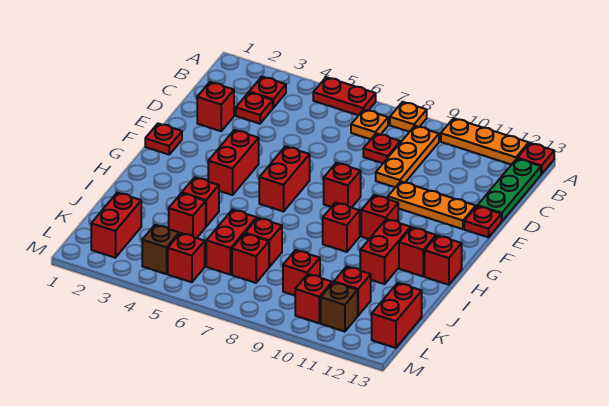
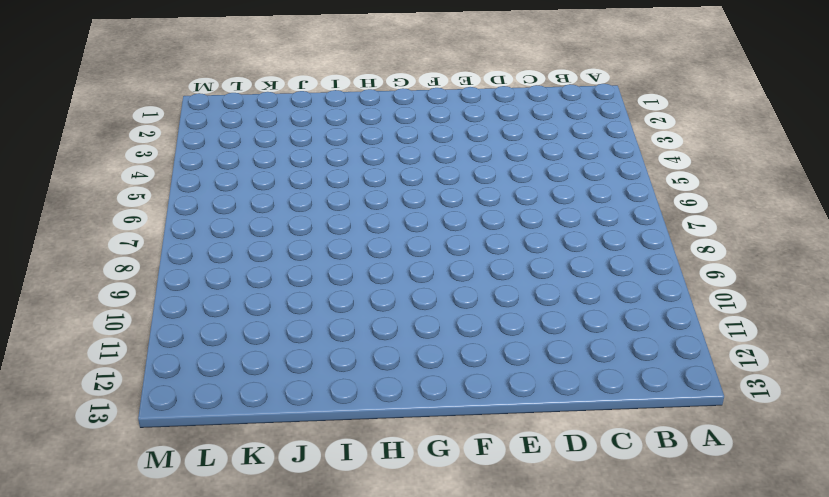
none -> red 1x2 plate [313,77,376,115]
none -> orange 1x1 plate [390,102,427,132]
none -> orange 1x3 plate [441,118,529,165]
none -> red 1x1 plate [517,143,554,174]

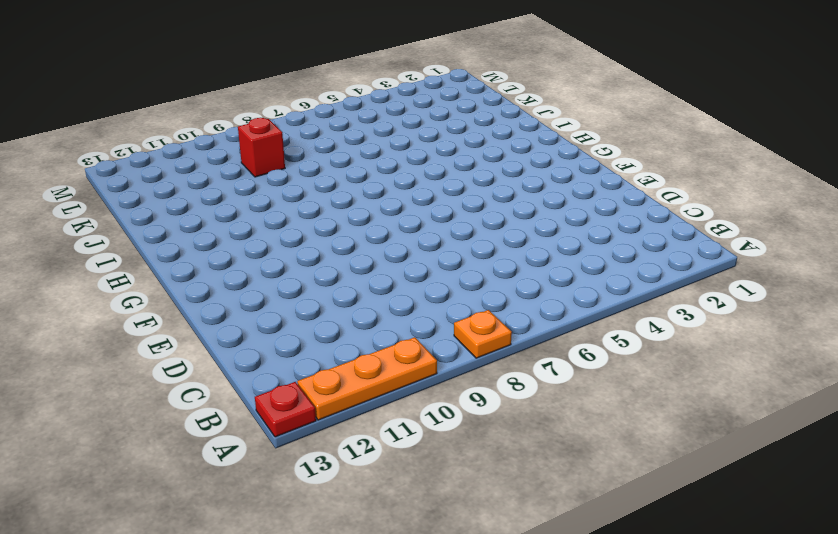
none -> red 1x2 plate [313,77,376,115]
none -> red 1x1 plate [249,77,286,108]
none -> orange 1x1 plate [351,110,388,139]
none -> orange 1x3 plate [376,126,439,187]

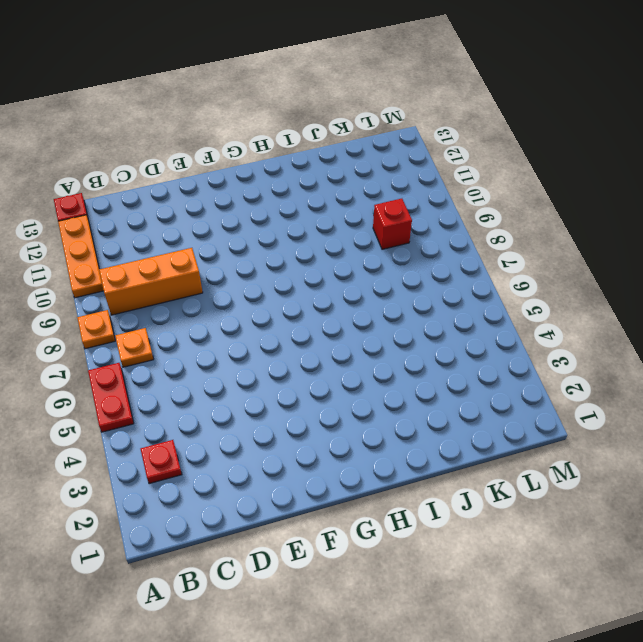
orange 1x3 brick [99,248,203,315] -> orange 1x3 plate [376,126,439,187]
none -> green 1x3 plate [478,159,541,222]
none -> red 1x1 plate [236,92,273,124]
none -> red 1x1 plate [363,133,400,163]
none -> red 1x1 brick [197,82,234,131]

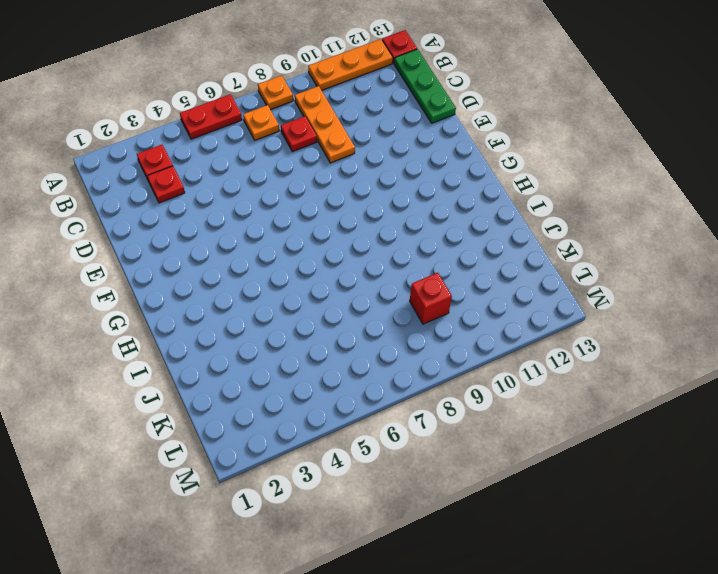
none -> red 1x1 brick [197,82,234,131]
none -> orange 1x3 plate [388,181,476,229]
none -> red 1x1 plate [464,206,501,237]
none -> red 1x1 plate [145,123,182,155]

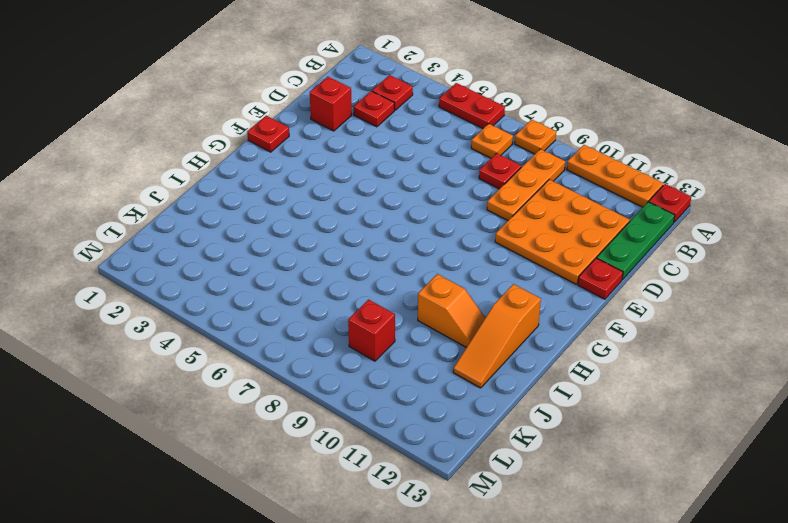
orange 3x3 plate [495,179,630,284] -> orange 1x3 plate [388,181,476,229]
orange 1x3 slope [453,284,541,388] -> red 1x1 brick [399,227,436,276]
orange 1x2 slope [418,274,485,347] -> red 1x2 brick [360,219,411,284]
none -> red 1x2 brick [208,130,259,195]
none -> red 1x2 brick [259,146,310,211]
none -> red 1x1 brick [324,163,361,208]
none -> red 1x1 brick [361,195,398,239]

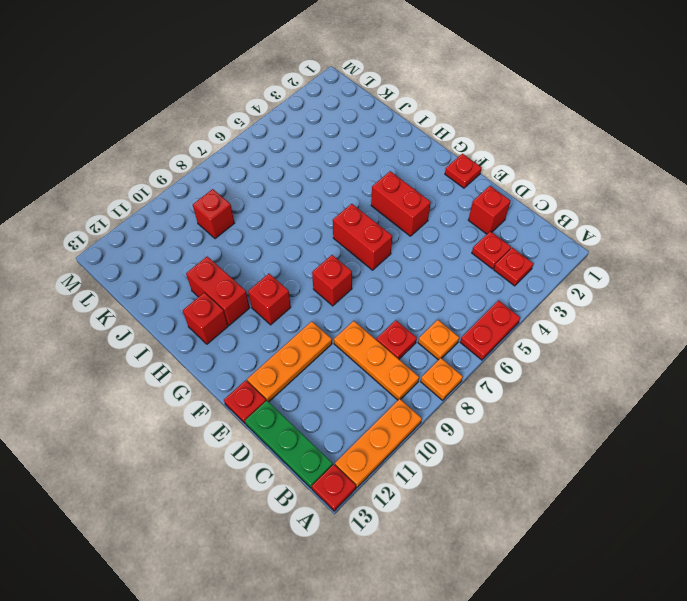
none -> red 1x1 brick [323,203,360,252]
none -> red 1x1 brick [425,235,462,285]
none -> red 1x1 brick [182,177,219,226]
none -> red 1x1 brick [169,193,206,238]

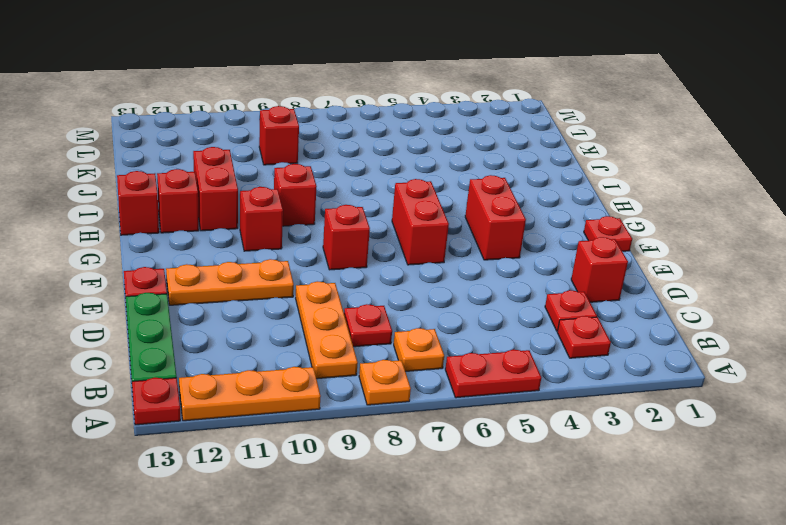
none -> red 1x1 brick [182,177,219,226]
none -> red 1x1 brick [169,193,206,238]
none -> red 1x2 brick [206,210,257,275]
none -> red 1x1 brick [245,218,282,267]

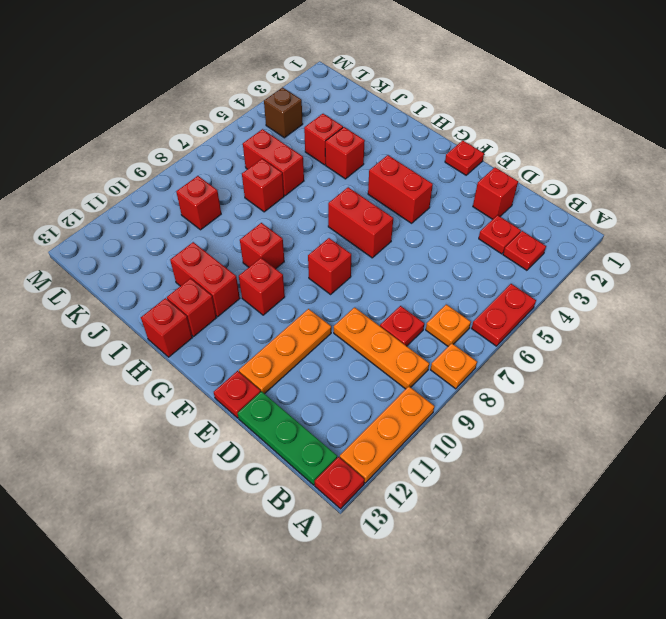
none -> red 1x2 brick [91,193,141,258]
none -> red 1x1 brick [232,234,269,283]
none -> red 1x1 brick [334,266,371,316]
none -> red 1x2 brick [372,283,422,348]

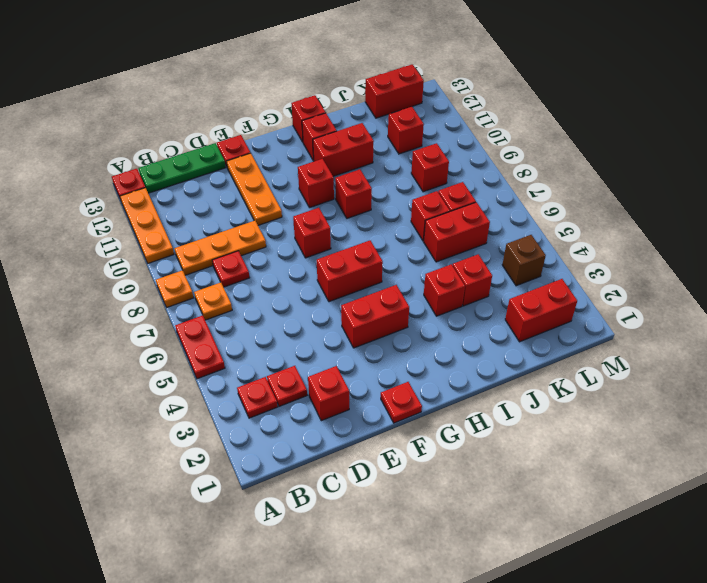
none -> red 1x1 brick [168,233,205,282]
none -> red 1x1 brick [295,274,332,323]
none -> brown 1x1 brick [321,282,358,332]

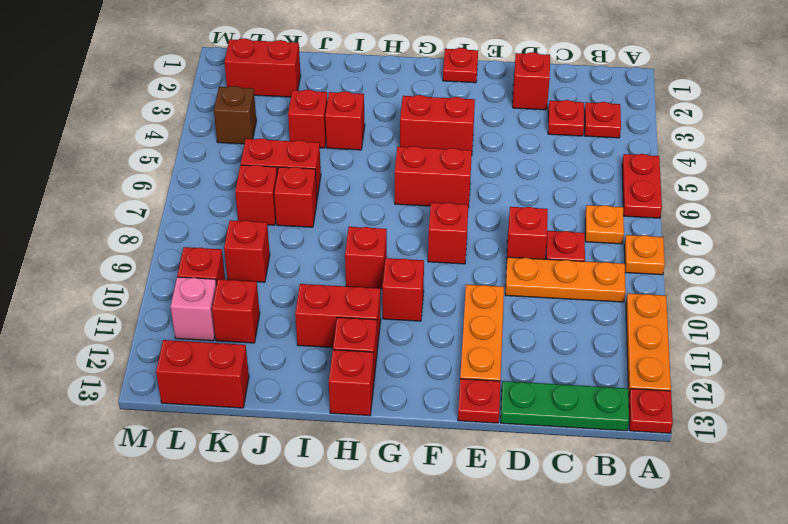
red 1x1 brick [507,207,548,259] -> red 1x1 brick moved to [168,233,205,282]
pink 1x1 brick [170,277,217,341] -> brown 1x1 brick [321,282,358,332]

